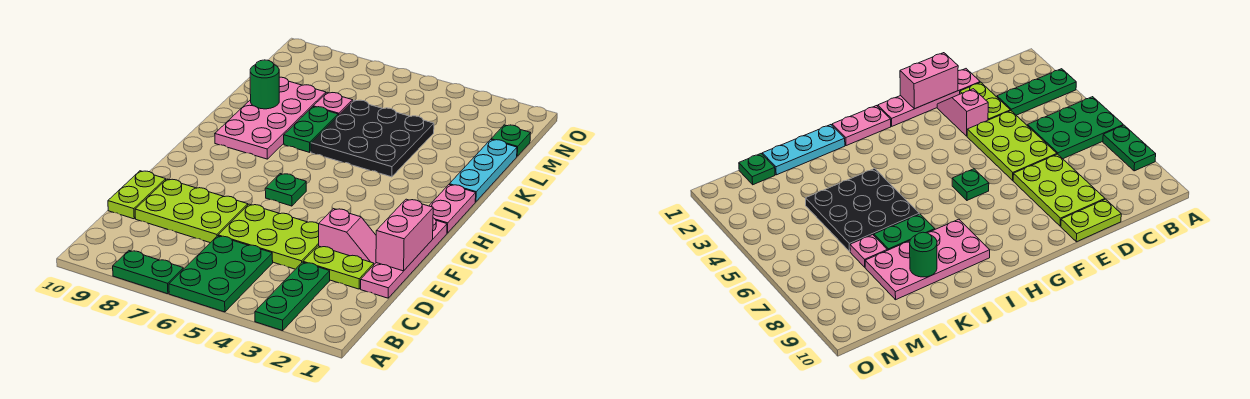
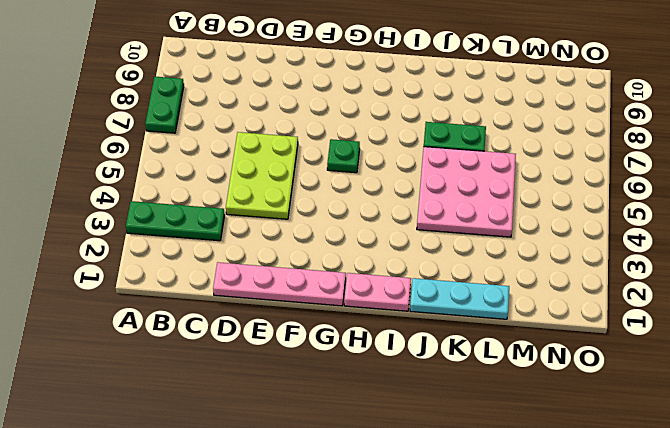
pink 3x3 plate [417,147,516,237] -> black 3x3 plate [311,100,434,177]
none -> green 2x3 plate [169,236,273,312]
none -> lime 1x2 plate [303,246,374,289]
none -> lime 2x3 plate [135,179,248,243]

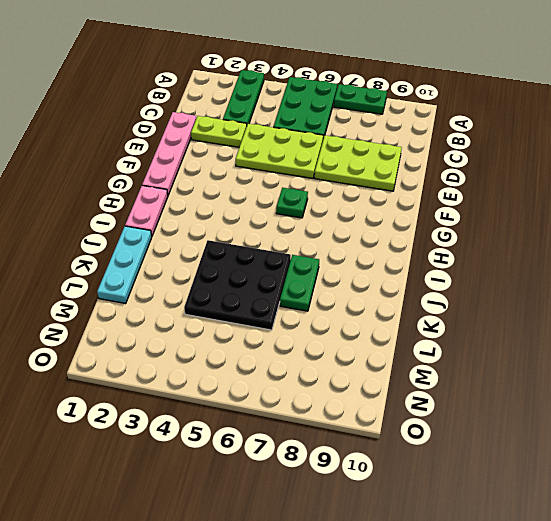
none -> lime 1x2 plate [108,171,166,219]
none -> pink 1x2 slope [319,209,376,264]
none -> pink 2x4 plate [215,77,326,159]

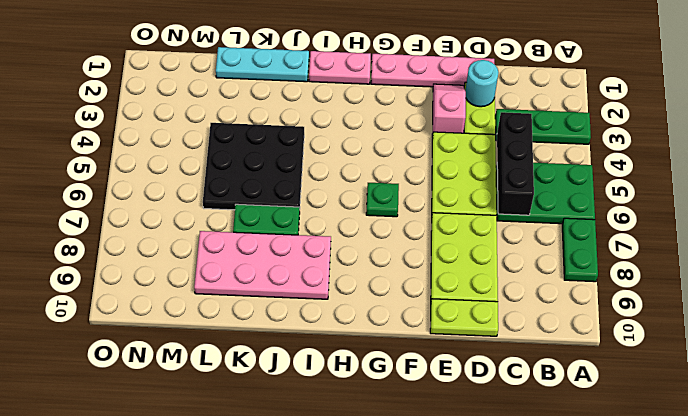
black 1x3 brick [497,112,534,215] -> none
cyan 1x1 round brick [465,60,499,107] -> none
none -> pink 1x1 plate [313,92,353,115]
none -> green 1x1 plate [491,125,530,156]
none -> pink 1x2 brick [376,199,433,271]

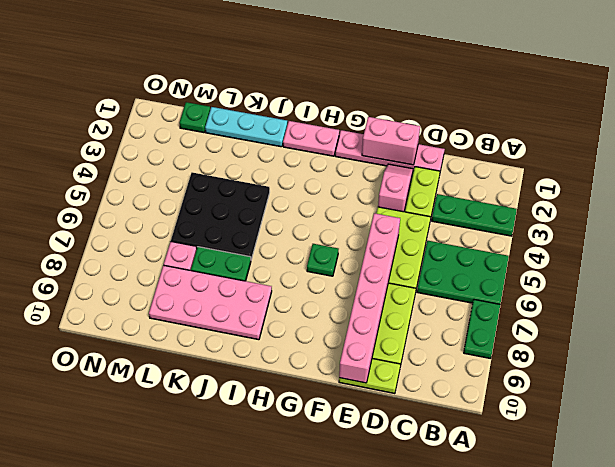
pink 1x6 brick [339,213,400,383] -> none
none -> green 1x1 round brick [250,60,279,109]

